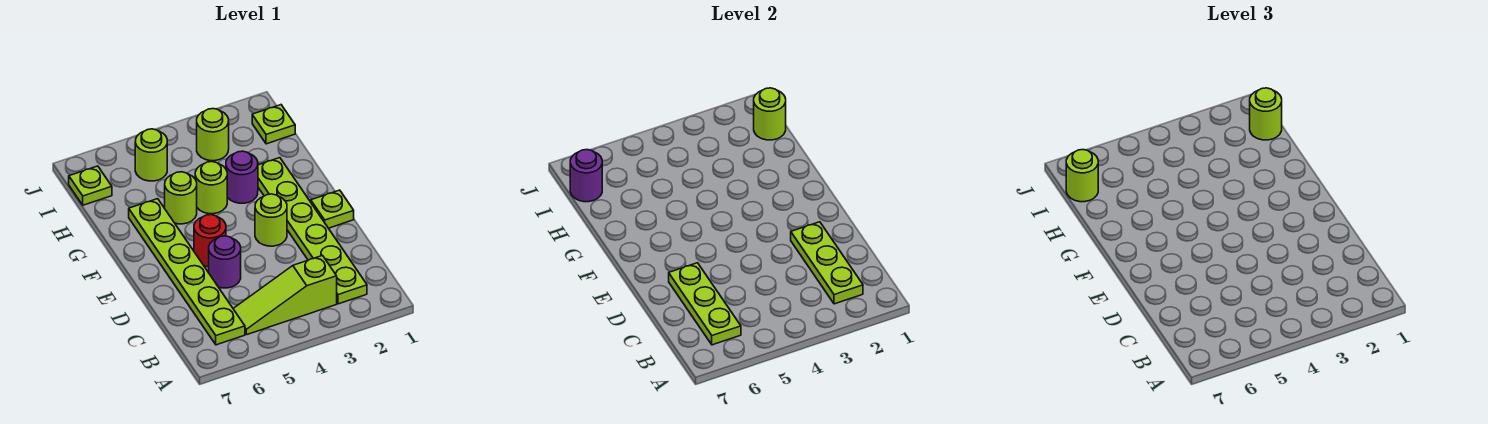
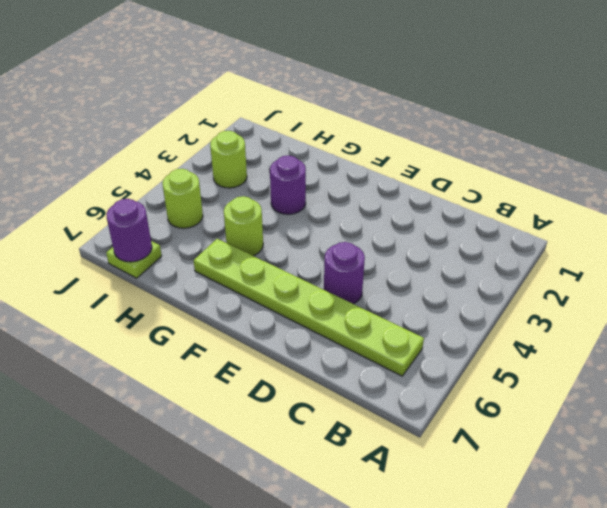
none -> lime 1x6 plate [258,158,367,304]
none -> lime 1x3 slope [233,256,337,335]
none -> lime 1x1 plate [311,190,354,228]

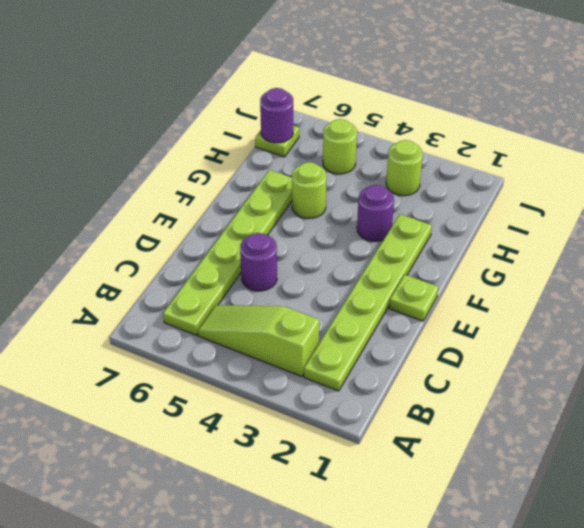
none -> lime 1x1 round brick [255,194,287,246]
none -> red 1x1 round brick [194,215,226,267]
none -> lime 1x1 round brick [195,162,227,214]

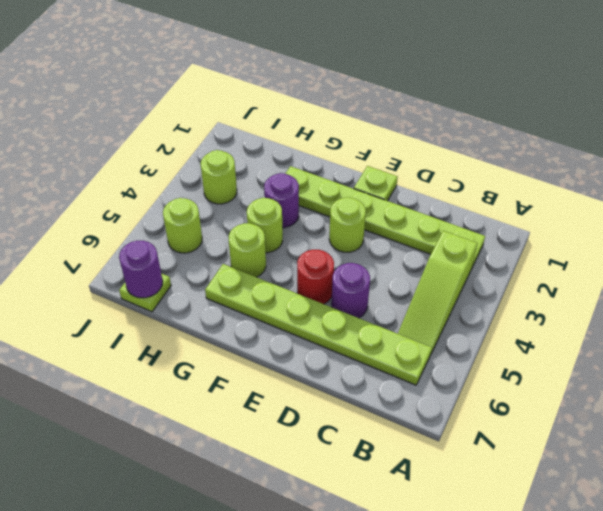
none -> lime 1x1 plate [252,105,295,144]
none -> lime 1x3 plate [791,222,863,304]
none -> lime 1x3 plate [669,263,741,345]

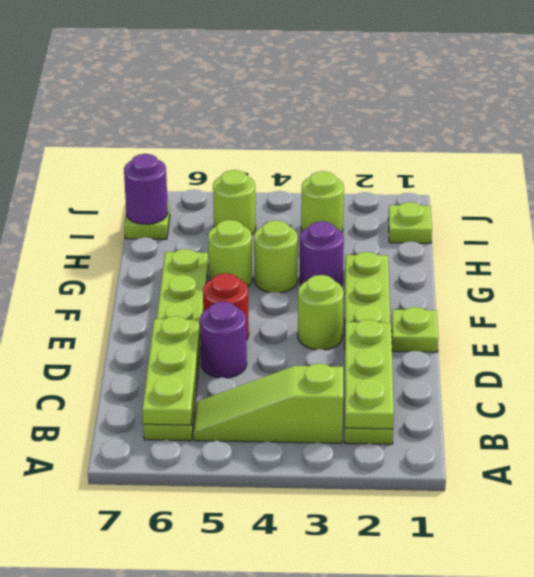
none -> lime 1x1 round brick [754,88,786,140]
none -> lime 1x1 round brick [1250,88,1282,140]
none -> lime 1x1 round brick [1066,150,1098,202]

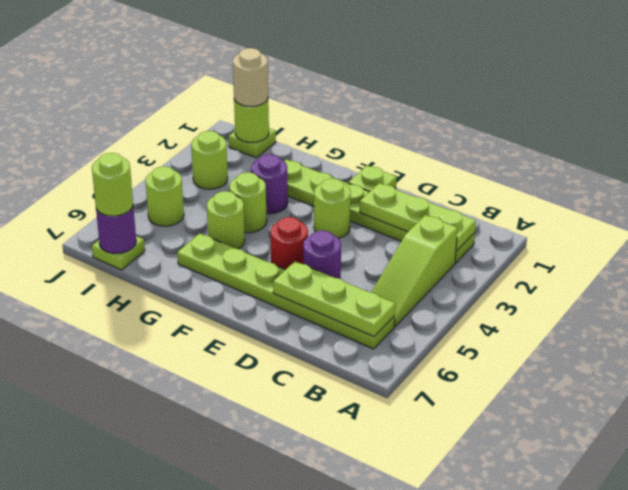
tan 1x1 round brick [233,48,268,107] -> lime 1x1 round brick [1250,88,1282,140]

